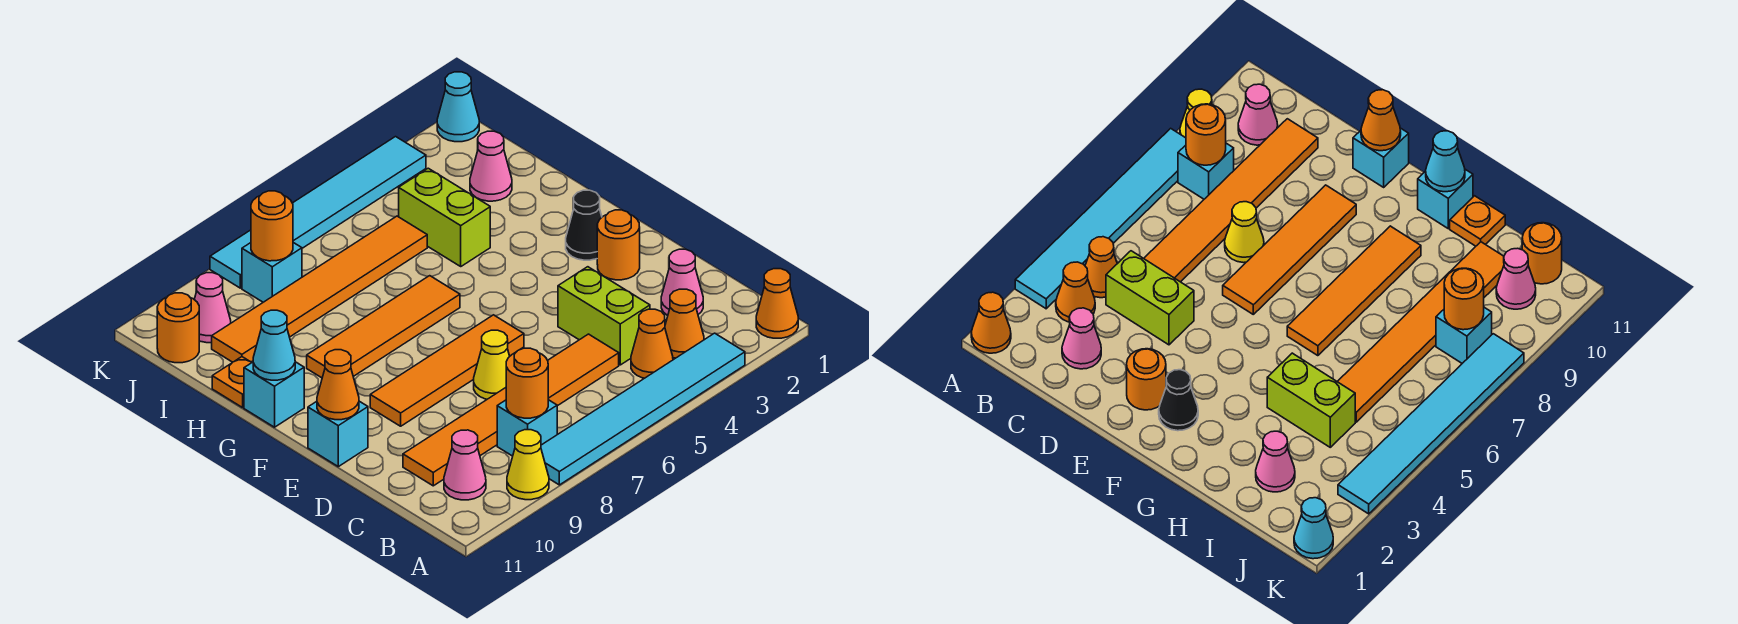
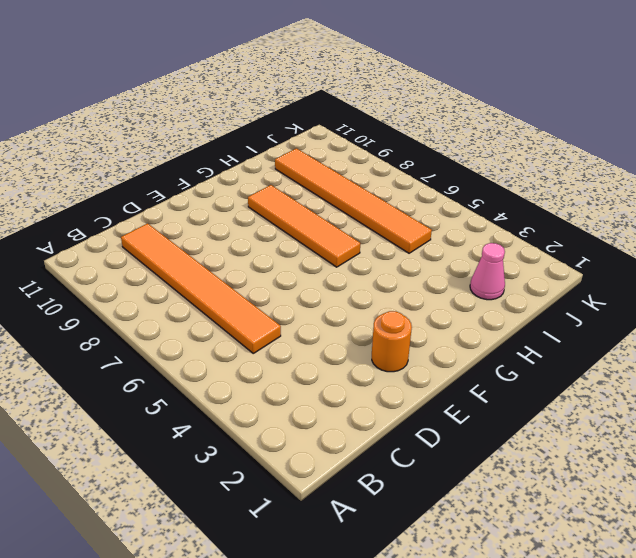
none -> orange 1x1 cone [756,269,798,338]
none -> cyan 1x6 tile [541,333,745,485]
none -> yellow 1x1 cone [507,430,549,500]
none -> orange 1x1 cone [665,289,704,358]

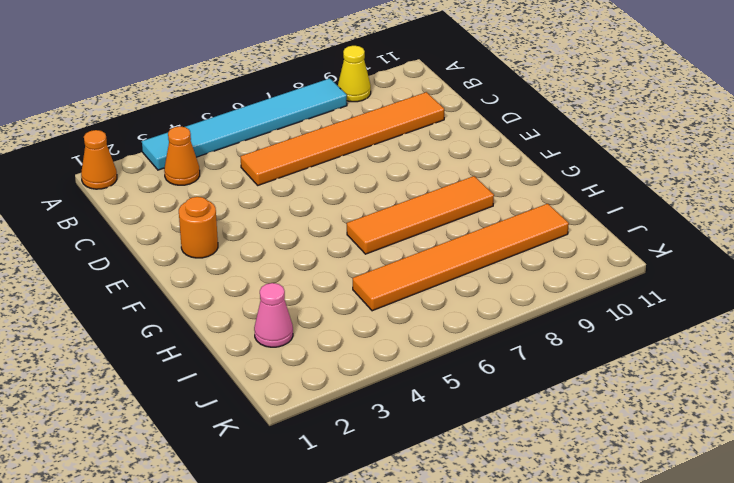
none -> orange 1x1 cone [631,309,673,378]
none -> cyan 1x1 brick [497,400,557,456]
none -> pink 1x1 cone [444,430,486,500]
none -> pink 1x1 cone [661,249,703,316]

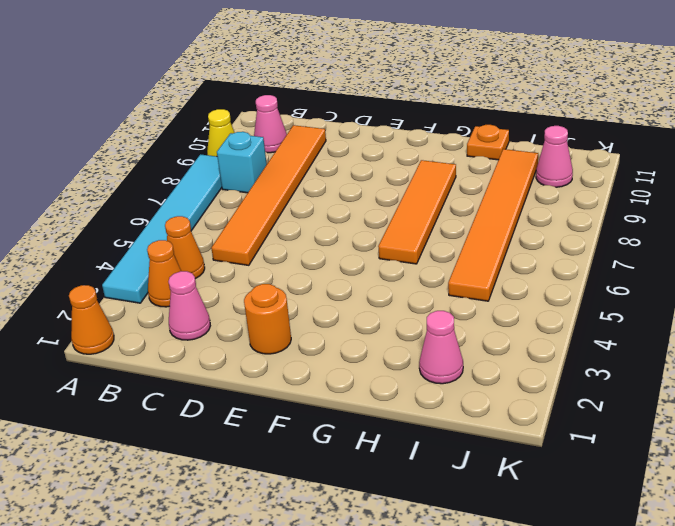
none -> lime 1x2 brick [558,267,650,365]
none -> yellow 1x1 cone [474,330,510,399]
none -> orange 1x4 tile [370,315,524,426]
none -> cyan 1x1 brick [308,401,368,467]

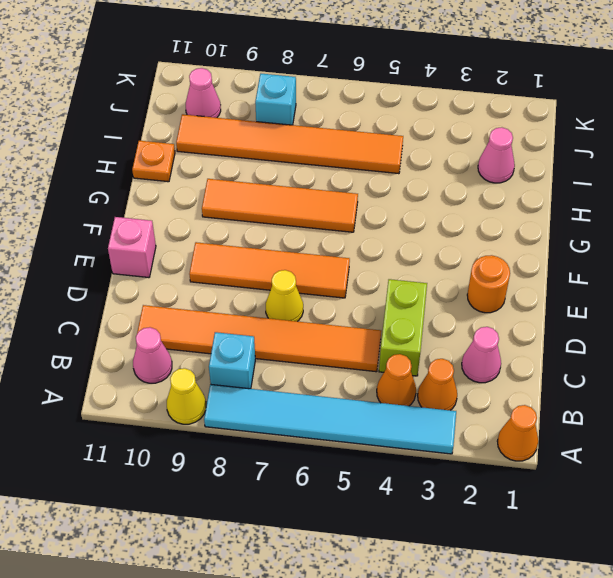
pink 1x1 brick [108,217,156,278] -> cyan 1x1 brick [308,401,368,467]
none -> black 1x1 cone [566,190,602,260]
none -> cyan 1x1 brick [244,362,304,427]
none -> lime 1x2 brick [399,168,490,266]
none -> orange 1x1 round brick [157,293,199,363]

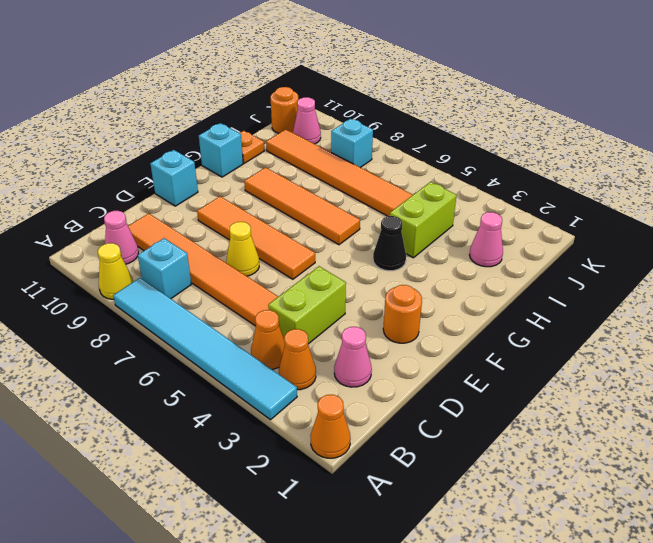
black 1x1 cone [373,216,406,271] -> black 1x1 cone moved to [566,190,602,260]
none -> cyan 1x1 cone [437,72,479,142]
none -> cyan 1x6 tile [210,137,426,288]
none -> orange 1x1 round brick [506,348,548,418]
none -> orange 1x1 cone [317,350,359,420]

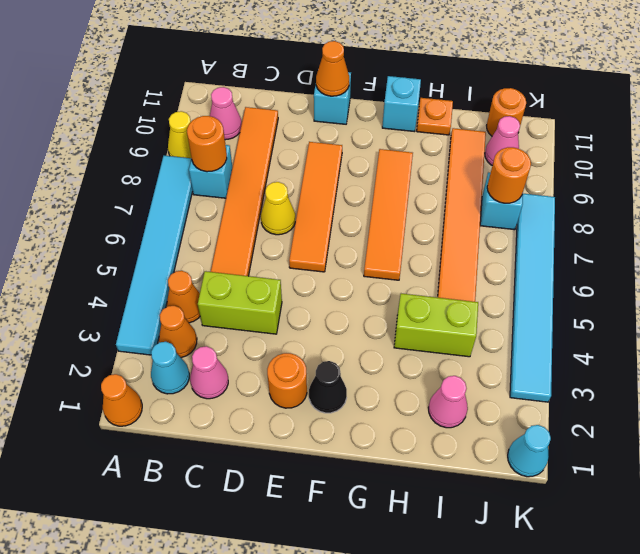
cyan 1x1 cone [151,342,189,394] -> cyan 1x1 cone moved to [253,310,295,380]

